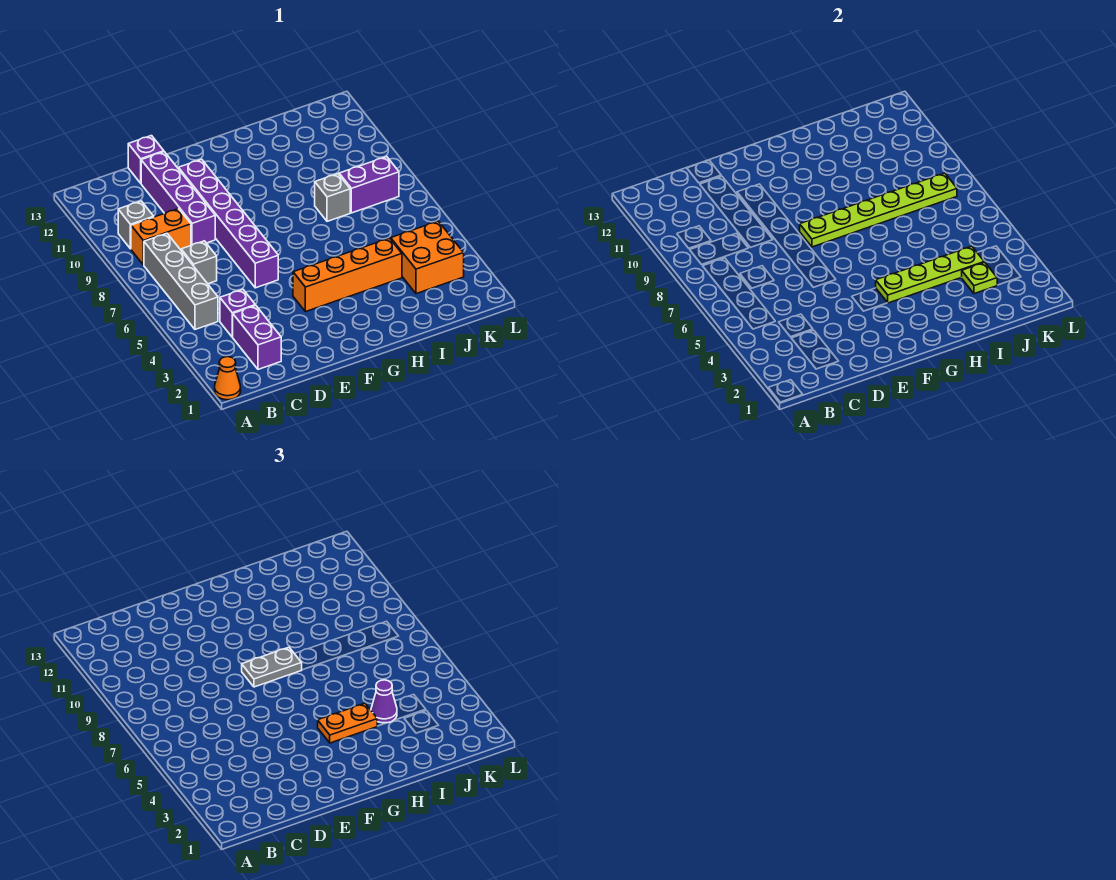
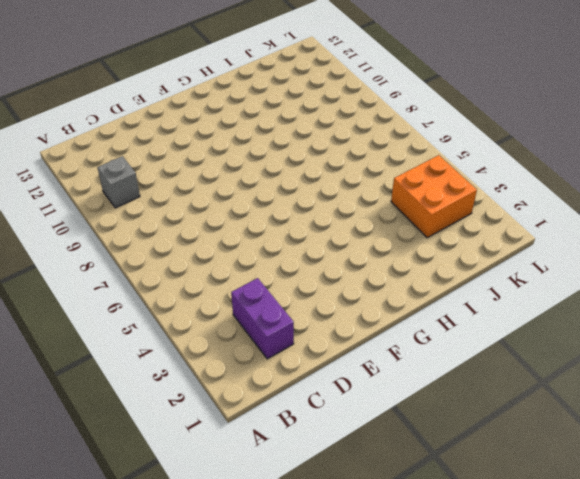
none -> orange 1x1 cone [215,357,241,400]
none -> grey 1x4 brick [144,233,218,329]
none -> orange 1x2 brick [131,209,191,265]

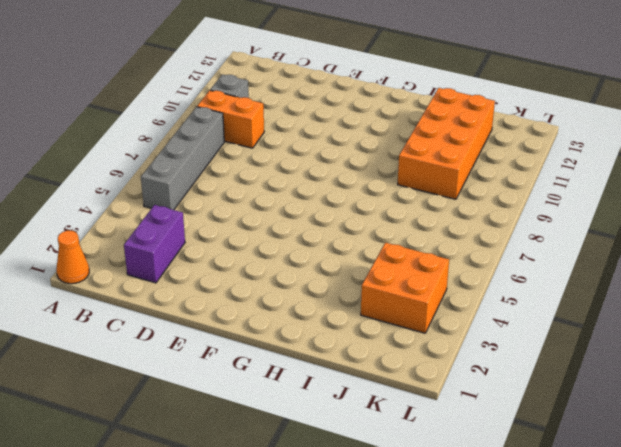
orange 2x4 brick [398,88,495,199] -> none
none -> purple 1x1 brick [220,289,255,337]
none -> grey 1x1 brick [181,241,217,284]
none -> purple 1x4 brick [141,152,215,245]

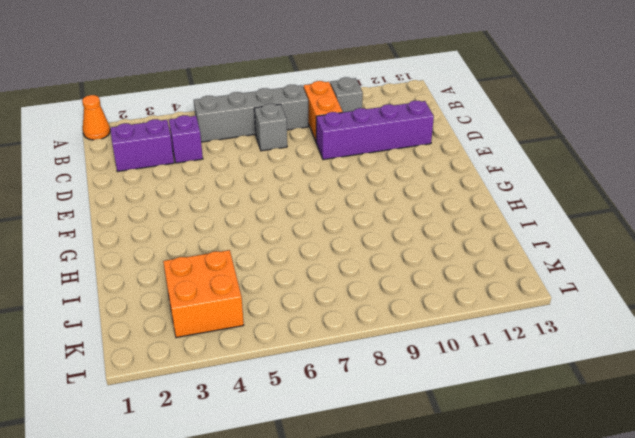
none -> purple 1x1 brick [128,136,164,183]
none -> purple 1x6 brick [179,159,278,288]
none -> orange 1x4 brick [293,238,402,312]

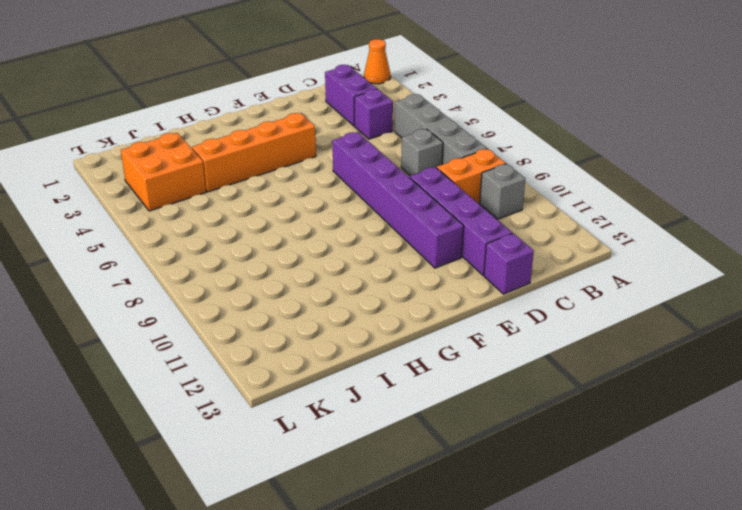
none -> grey 1x1 brick [315,174,350,221]
none -> purple 1x2 brick [339,157,399,213]
none -> lime 1x6 plate [800,173,957,247]

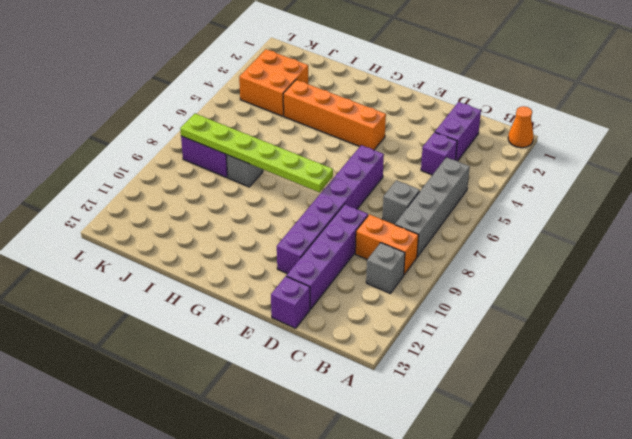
none -> lime 1x4 plate [876,246,984,303]
none -> lime 1x1 plate [961,262,997,294]
none -> grey 1x2 plate [242,647,302,687]

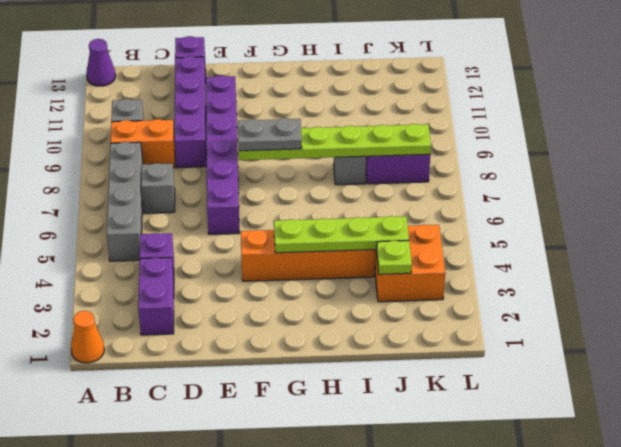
purple 1x1 cone [86,39,116,86] -> purple 1x1 cone moved to [371,680,397,723]
none -> orange 1x2 plate [318,703,377,743]

